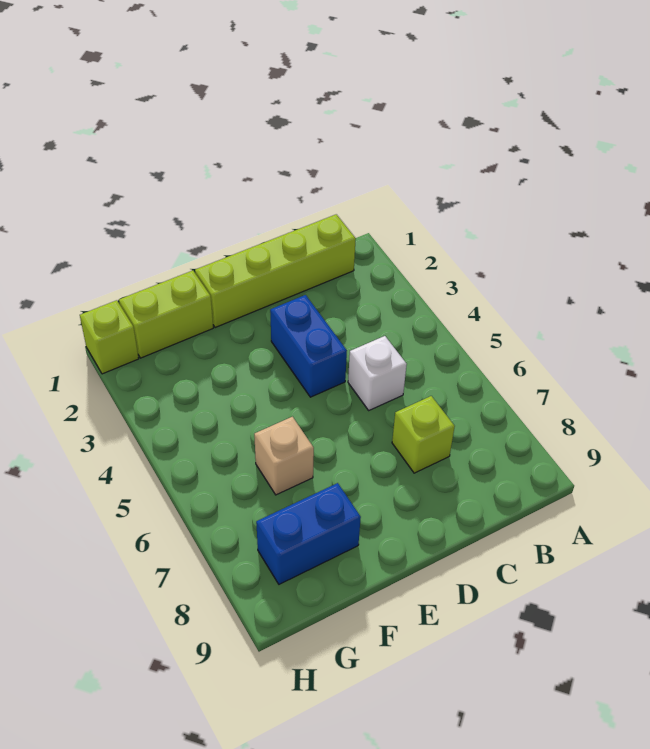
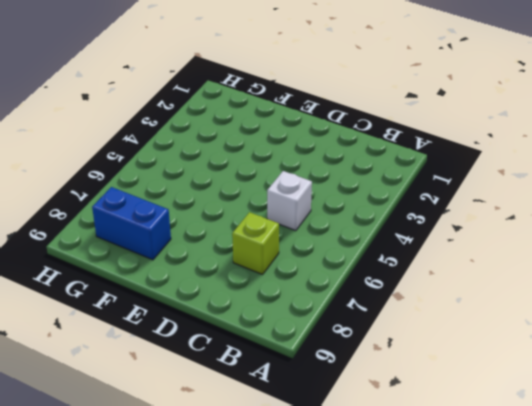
none -> lime 1x4 brick [195,214,356,328]
none -> blue 1x2 brick [270,295,347,397]

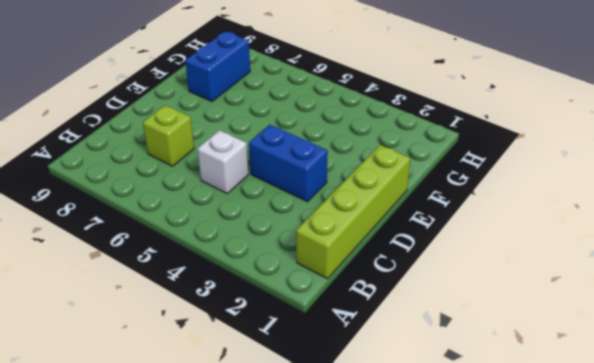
none -> lime 1x2 brick [119,271,213,358]
none -> tan 1x1 brick [254,417,314,495]

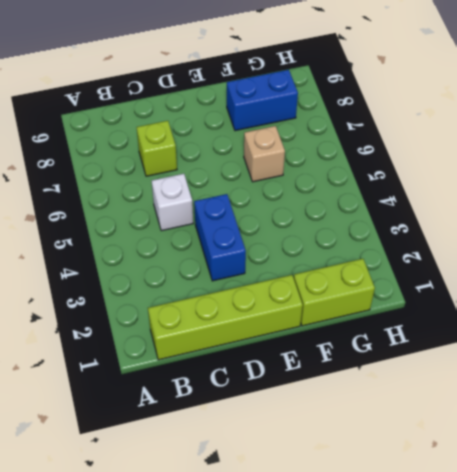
none -> lime 1x1 brick [80,300,139,374]

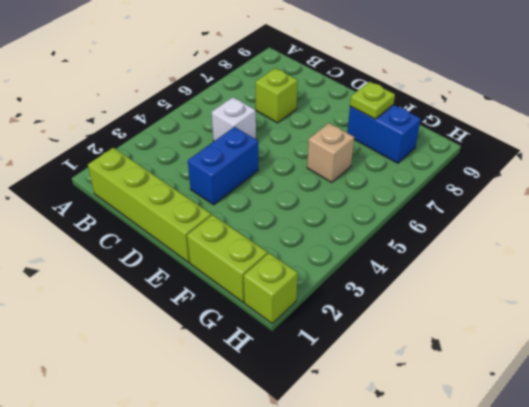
lime 1x1 plate [350,82,395,119] -> none

